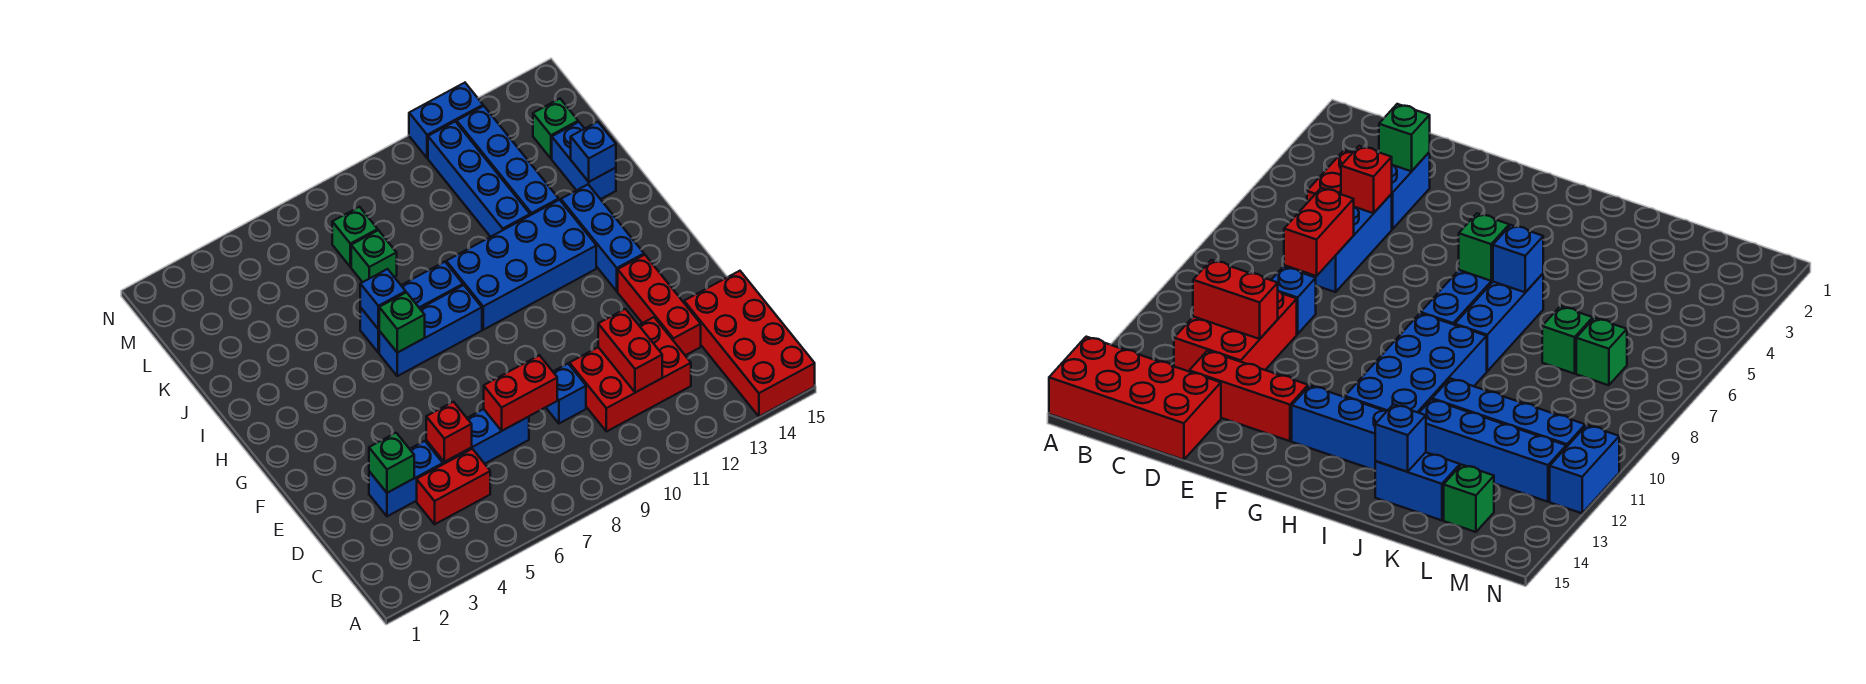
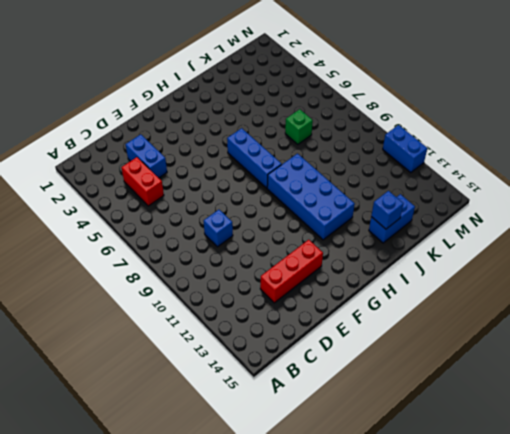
none -> red 2x4 brick [684,271,815,416]
none -> red 2x3 brick [570,317,691,432]
none -> blue 1x3 brick [426,409,529,464]

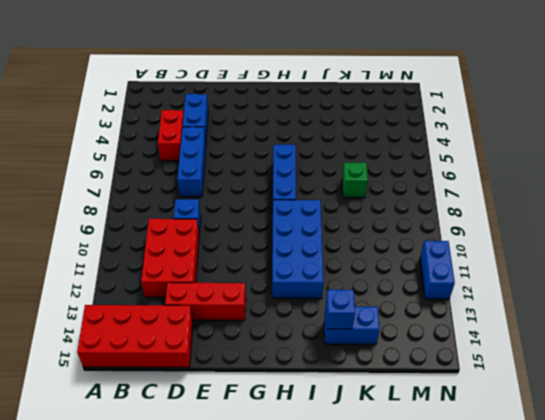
none -> blue 1x3 brick [561,184,644,291]
none -> blue 1x3 brick [360,262,463,353]
none -> blue 1x4 brick [428,122,530,237]

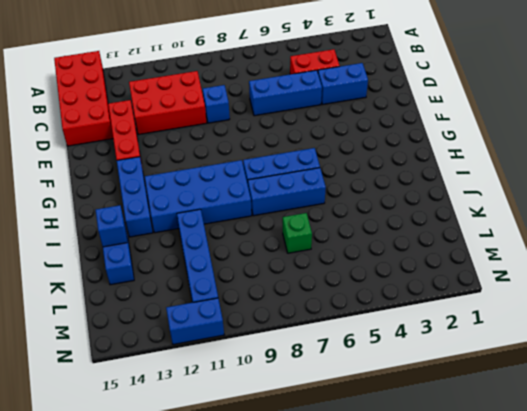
none -> blue 1x4 brick [457,106,559,215]
none -> green 1x1 brick [332,207,378,267]
none -> green 1x1 brick [533,99,578,158]

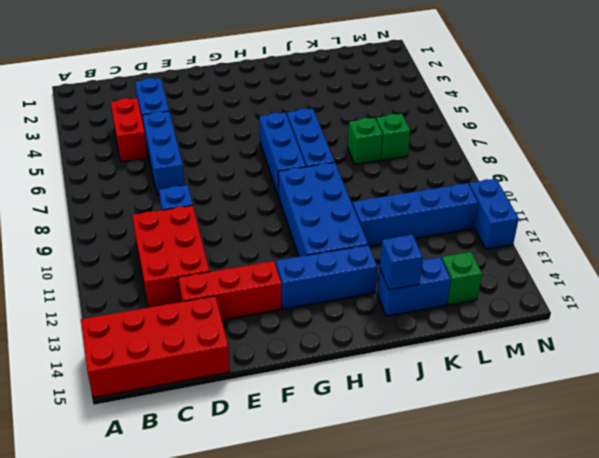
none -> blue 1x4 brick [457,106,559,215]
none -> red 1x2 brick [598,309,662,393]
none -> green 1x1 brick [369,433,414,493]

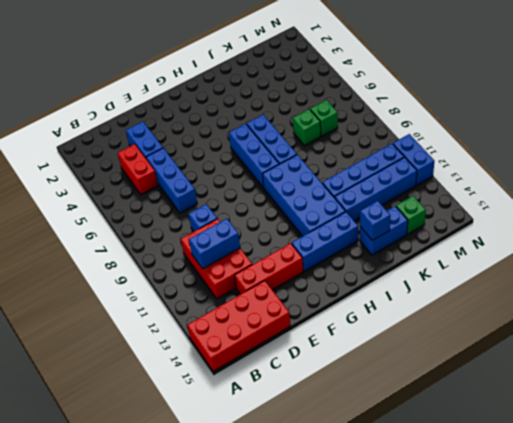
blue 1x2 brick [189,219,240,269] -> red 1x2 brick [598,309,662,393]
none -> green 1x1 brick [369,433,414,493]
none -> red 1x1 brick [426,402,472,462]
none -> red 1x2 brick [484,355,557,431]

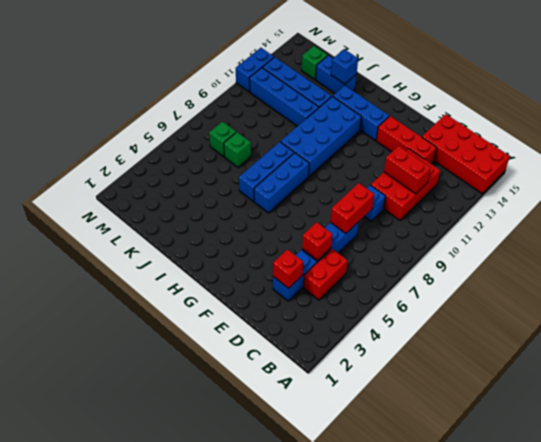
red 1x1 brick [273,250,303,288] -> green 1x1 brick [369,433,414,493]
none -> green 1x1 brick [379,292,425,353]
none -> blue 1x1 brick [360,269,406,329]

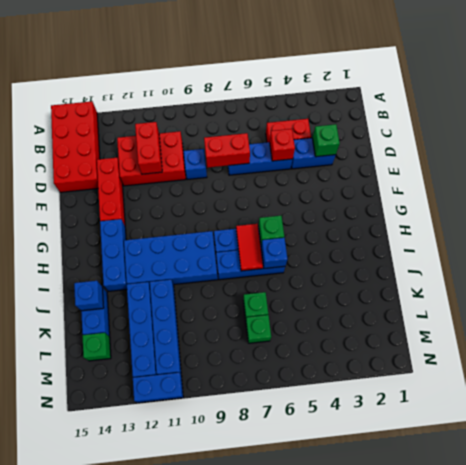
red 1x2 tile [236,224,263,271] -> none

